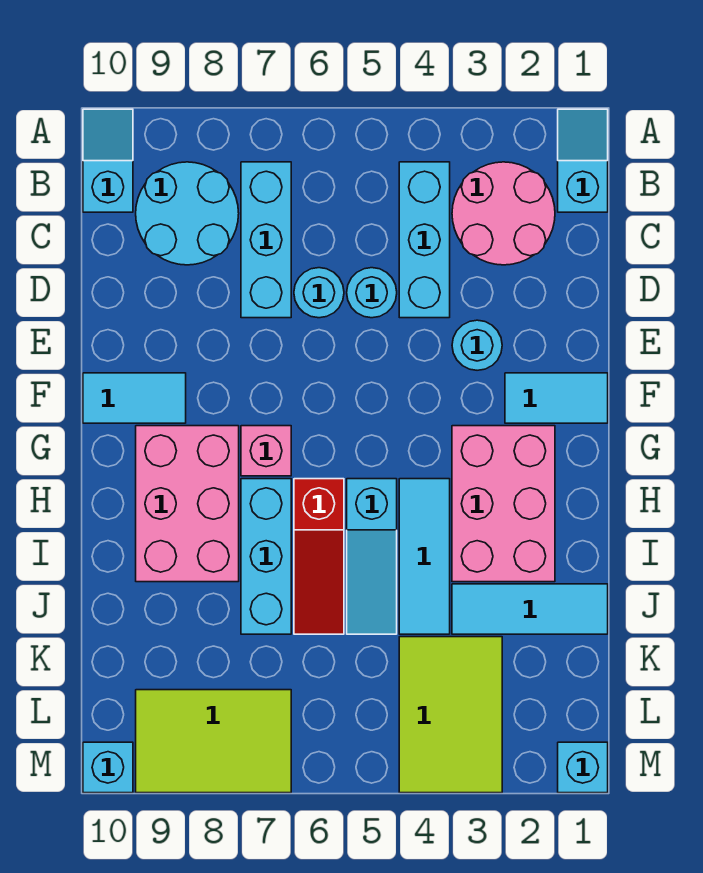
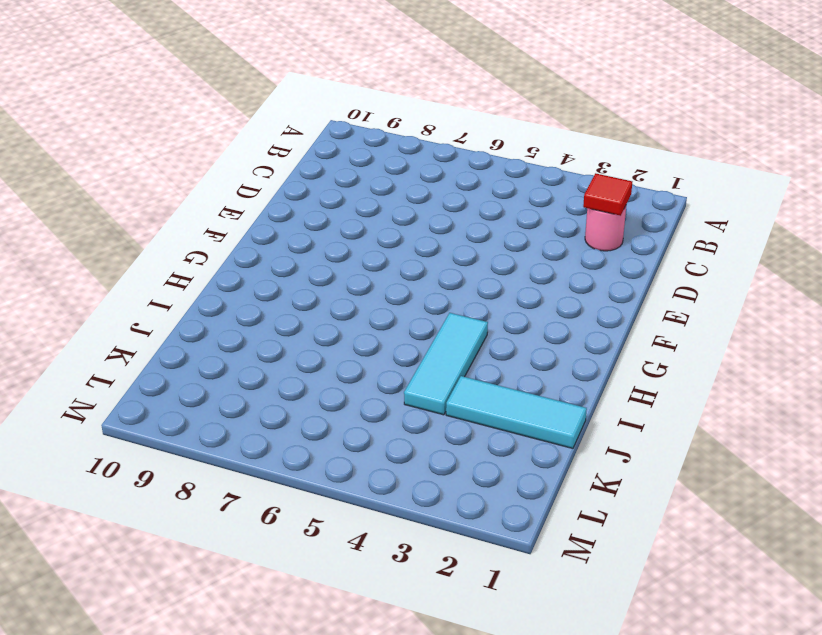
pink 1x1 round brick [585,206,626,251] -> pink 2x2 round brick [452,162,555,265]
red 1x1 tile [583,173,632,216] -> none
none -> cyan 1x2 slope [558,109,608,212]
none -> cyan 1x2 slope [83,109,133,212]
none -> cyan 1x3 brick [399,162,450,318]

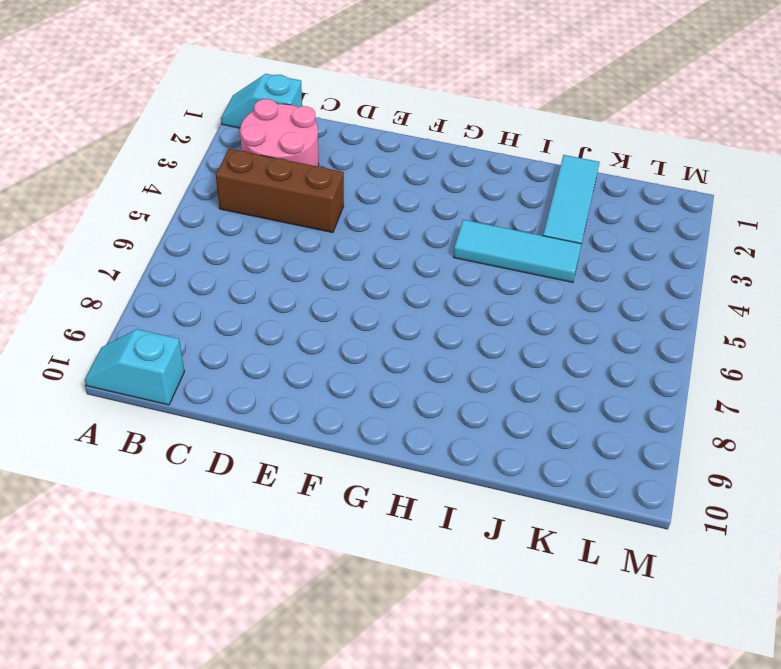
brown 1x3 brick [216,149,344,233] -> cyan 1x3 brick [399,162,450,318]
none -> cyan 1x3 brick [241,162,291,318]
none -> cyan 2x2 round brick [136,162,239,265]
none -> cyan 1x1 round brick [347,268,397,318]

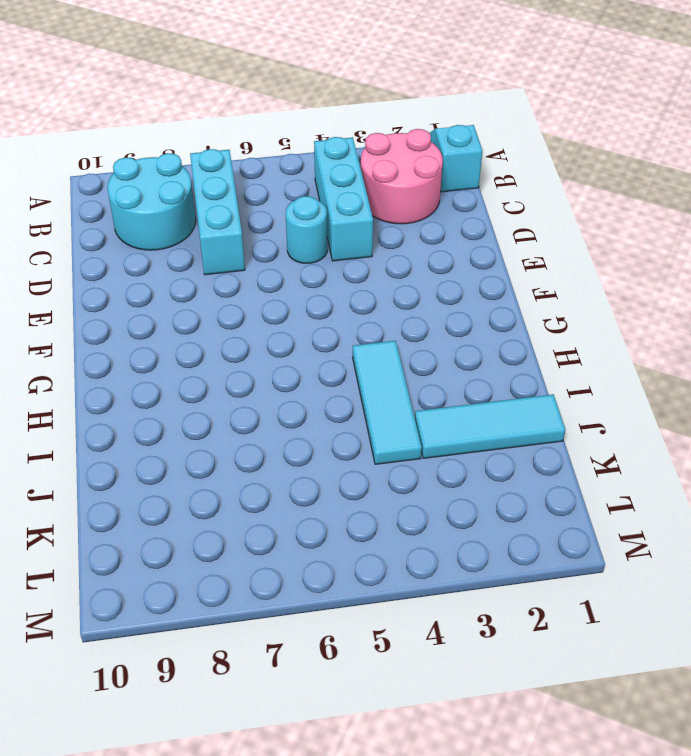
none -> cyan 1x2 slope [83,109,133,212]
none -> cyan 1x1 round brick [294,268,344,318]
none -> cyan 1x1 round brick [452,320,502,370]

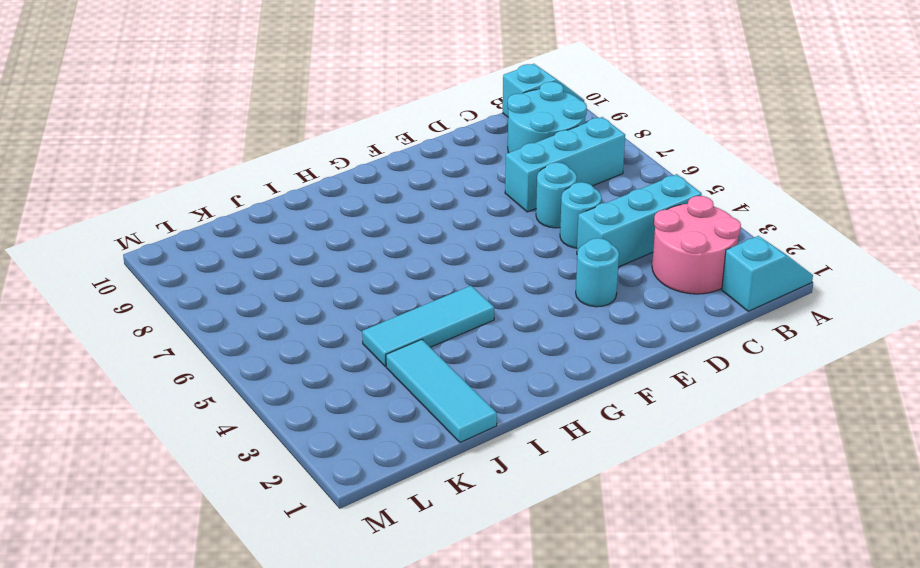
none -> cyan 1x2 tile [505,373,608,423]
none -> cyan 1x2 tile [83,373,186,423]
none -> pink 2x3 brick [452,426,555,582]

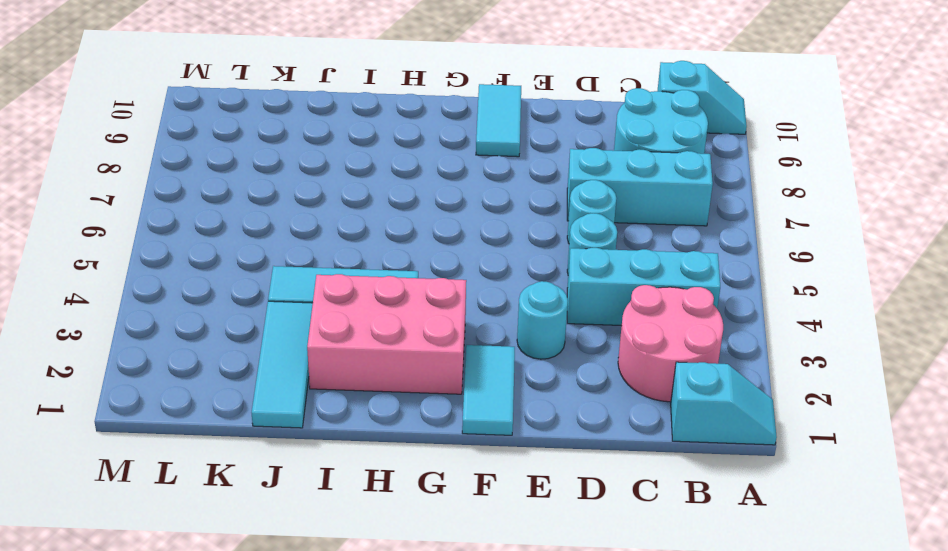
none -> pink 1x1 brick [241,426,291,476]
none -> pink 2x3 brick [136,426,239,582]
none -> cyan 1x3 slope [347,479,397,634]

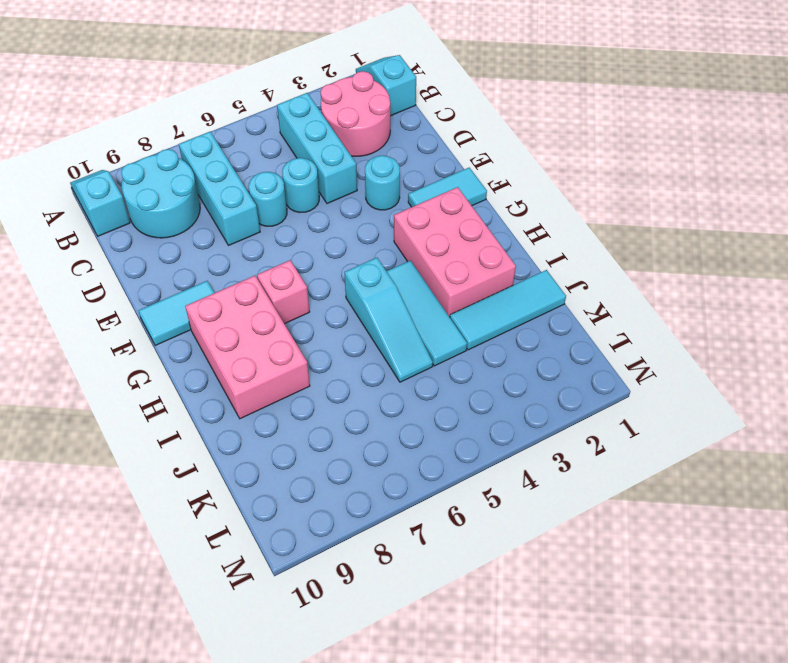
none -> red 1x3 slope [294,479,344,634]
none -> cyan 1x3 brick [241,479,291,634]
none -> lime 2x3 tile [399,637,502,793]

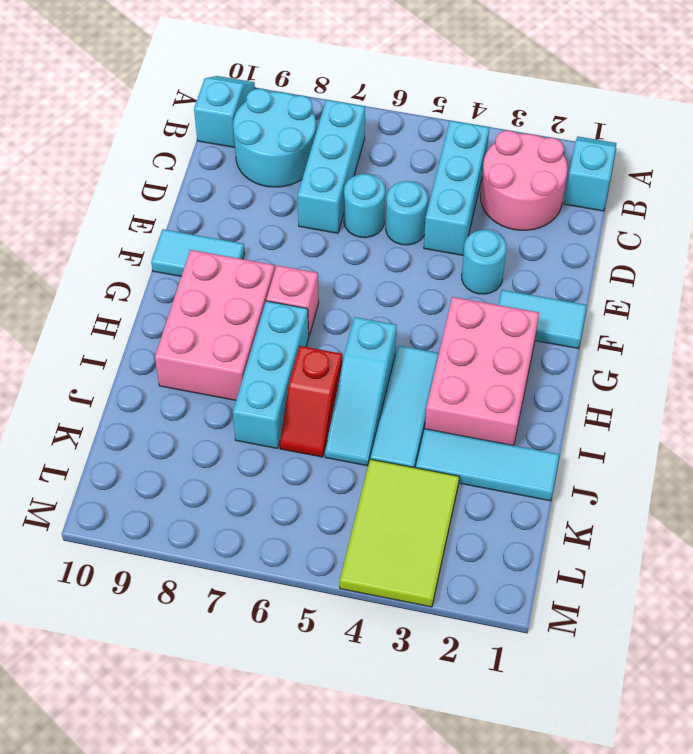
red 1x2 slope [280,346,342,457] -> red 1x3 slope [294,479,344,634]
none -> lime 2x3 tile [136,690,291,793]
none -> cyan 1x1 brick [558,742,608,793]
none -> cyan 1x1 brick [83,742,133,793]

